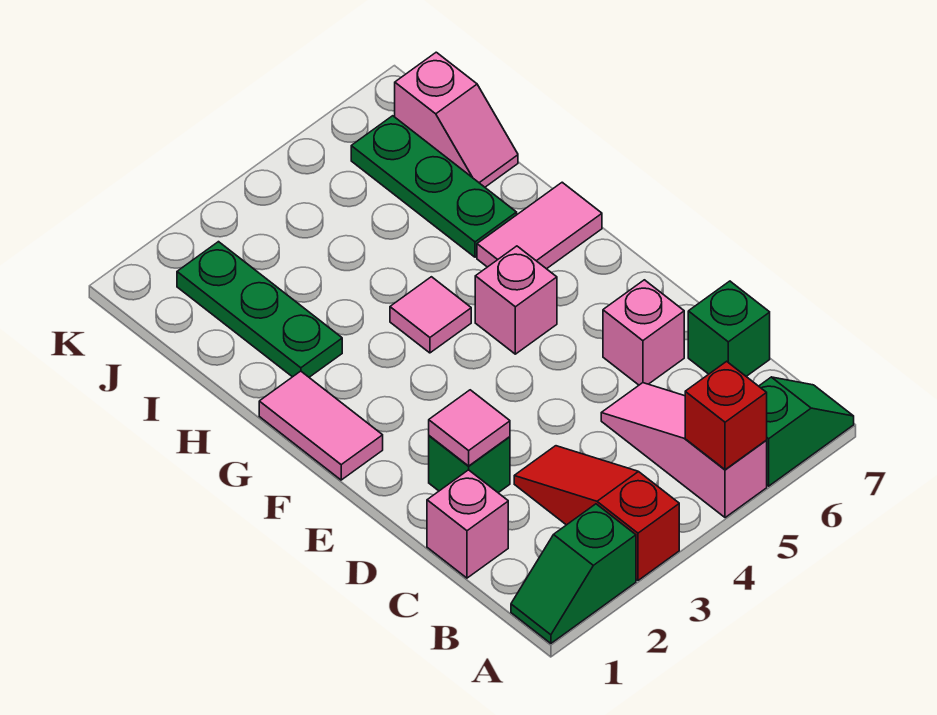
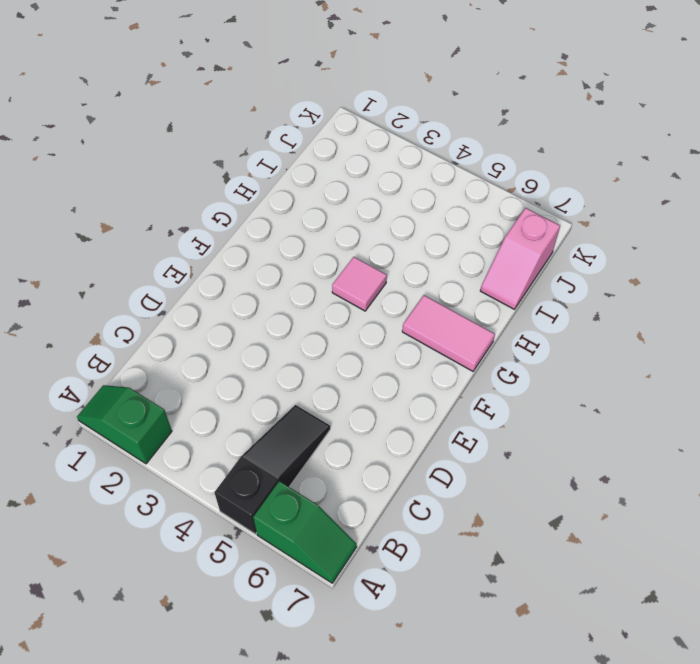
black 1x3 slope [214,405,330,534] -> pink 1x3 slope [601,383,767,518]
none -> red 1x3 slope [514,446,679,580]
none -> pink 1x1 brick [427,470,508,578]
none -> green 1x1 brick [688,281,770,376]

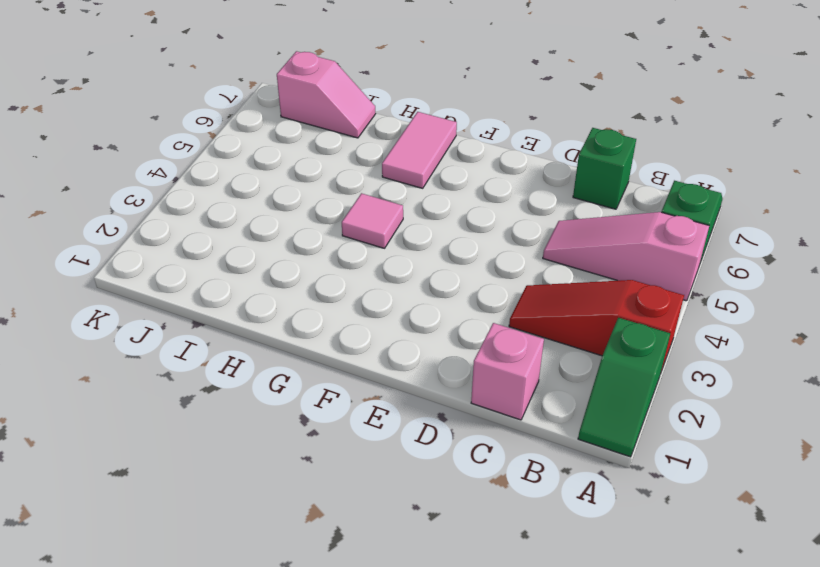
none -> green 1x1 brick [429,436,510,493]
none -> pink 1x1 brick [603,280,684,385]
none -> pink 1x2 tile [259,371,383,480]

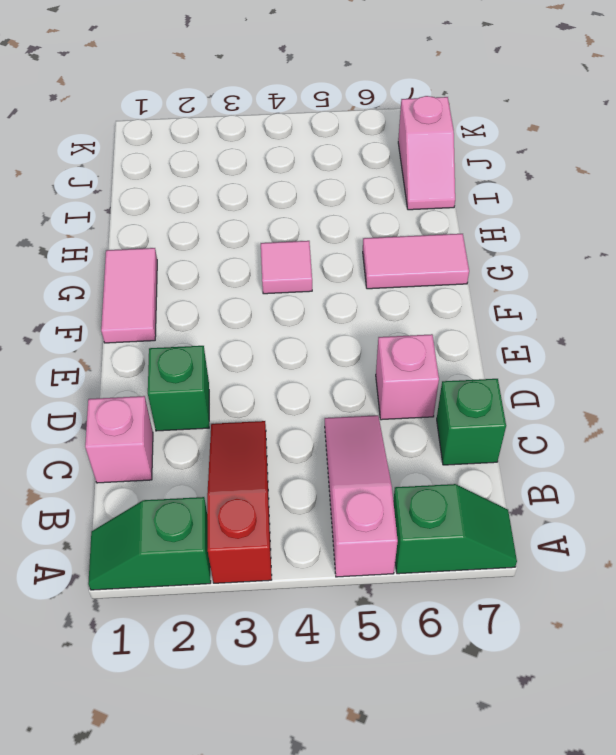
none -> pink 1x1 brick [475,246,557,354]
none -> green 1x3 plate [177,242,342,377]
none -> green 1x3 plate [351,116,517,257]

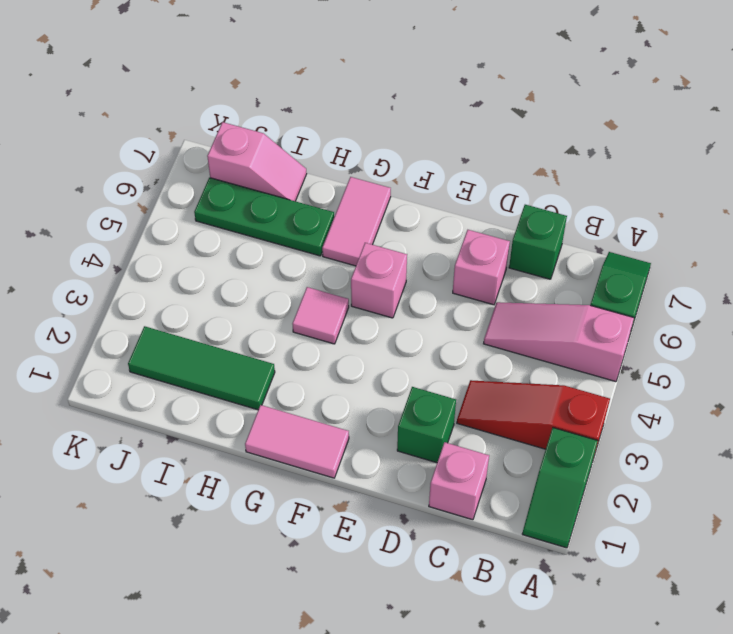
green 1x3 tile [128,326,275,410] -> green 1x3 plate [177,242,342,377]
none -> red 1x1 brick [685,361,767,470]
none -> pink 1x1 tile [429,390,510,466]

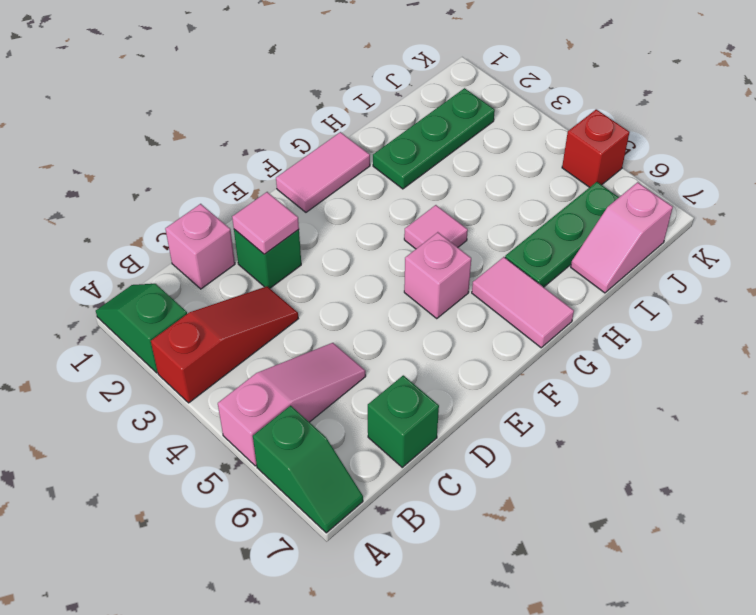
red 1x1 brick [562,109,630,187] -> red 1x1 brick moved to [685,361,767,470]
none -> pink 1x1 brick [603,280,684,385]

